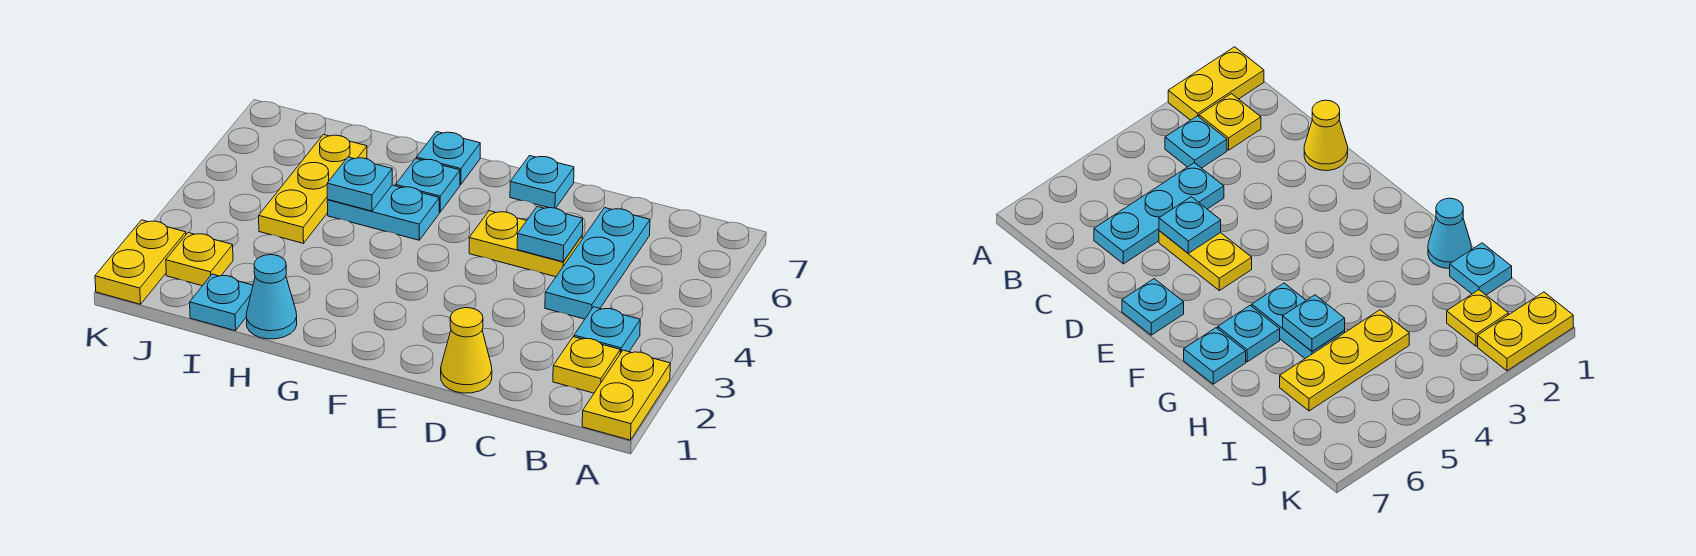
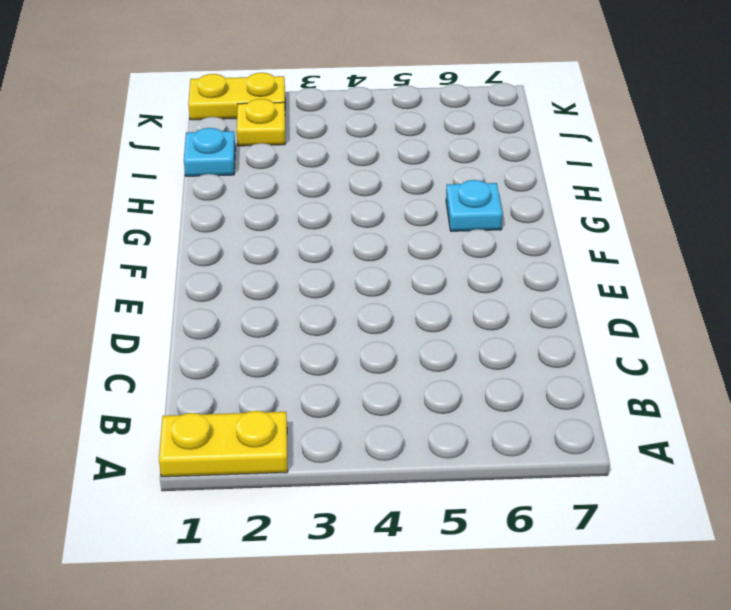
none -> yellow 1x1 plate [553,337,620,393]
none -> cyan 1x1 plate [574,307,640,353]
none -> cyan 1x3 plate [545,208,650,319]

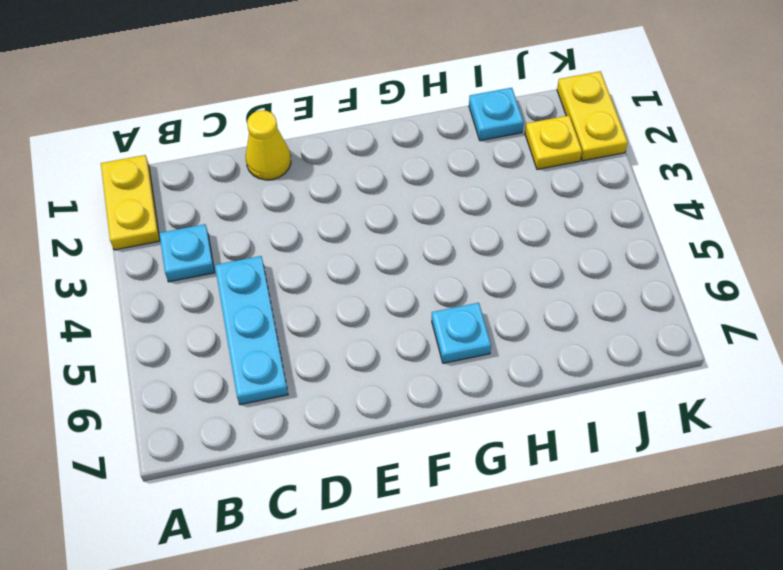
none -> yellow 1x1 plate [553,337,620,393]
none -> yellow 1x2 plate [469,211,582,277]
none -> cyan 1x1 plate [510,156,574,208]

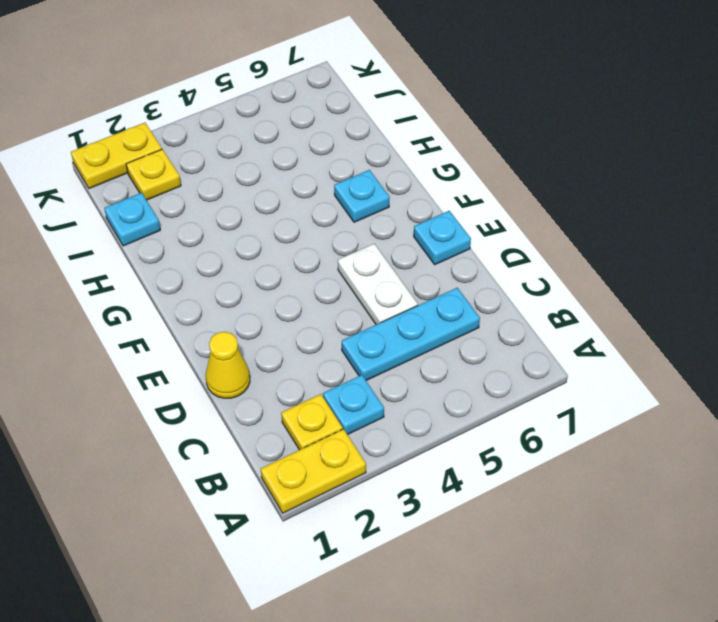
white 1x2 plate [338,244,418,324] -> yellow 1x2 plate [469,211,582,277]
none -> cyan 1x2 plate [327,185,439,240]
none -> cyan 1x1 plate [417,132,480,185]
none -> cyan 1x1 cone [246,255,297,339]

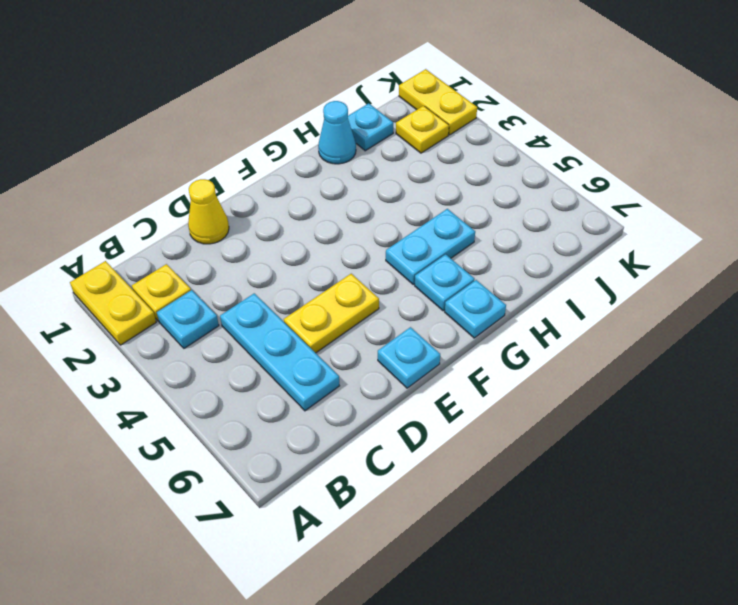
none -> yellow 1x3 plate [259,134,367,243]
none -> cyan 1x1 plate [517,207,583,262]
none -> cyan 1x1 plate [327,157,392,211]

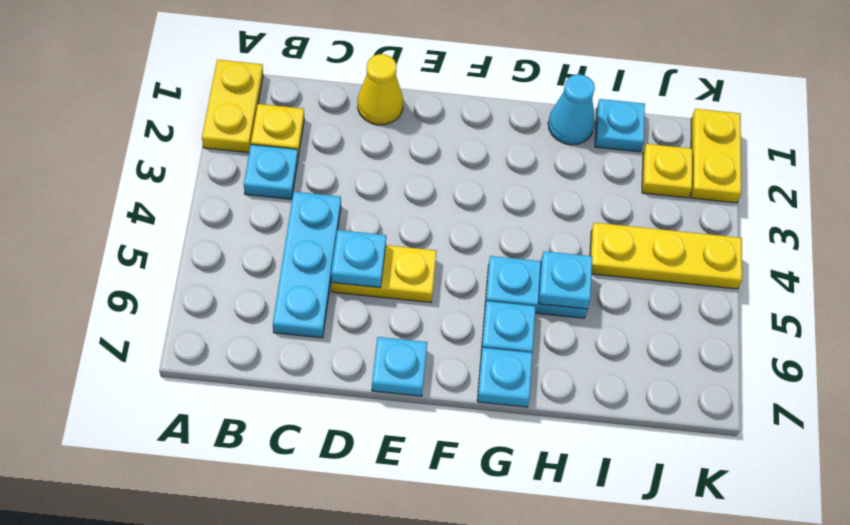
yellow 1x3 plate [590,223,742,289] -> yellow 1x3 plate turned to [259,134,367,243]

